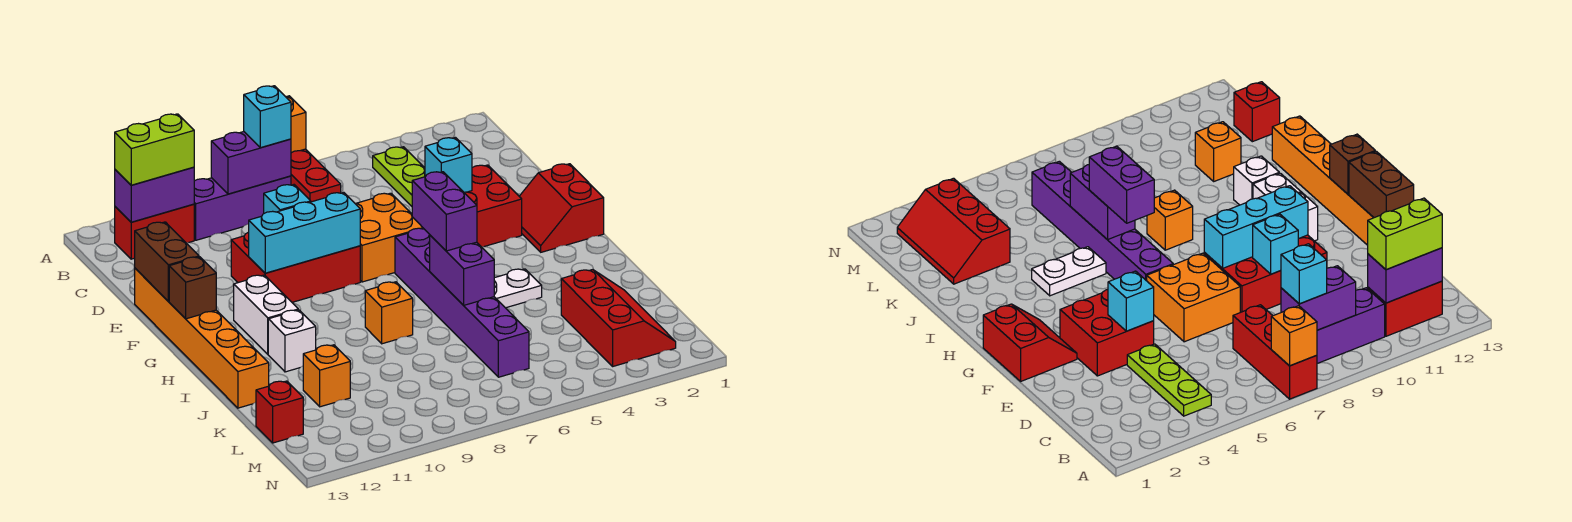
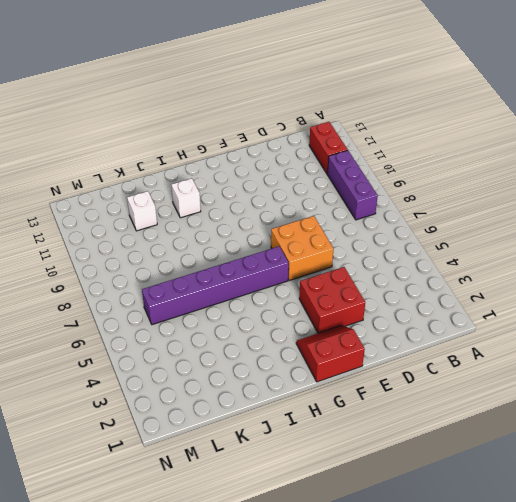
white 1x1 brick [127,191,157,231] -> orange 1x1 brick [303,345,350,407]
none -> red 1x3 brick [291,149,341,202]
none -> lime 1x3 plate [373,147,425,206]
none -> red 2x3 brick [231,232,360,302]

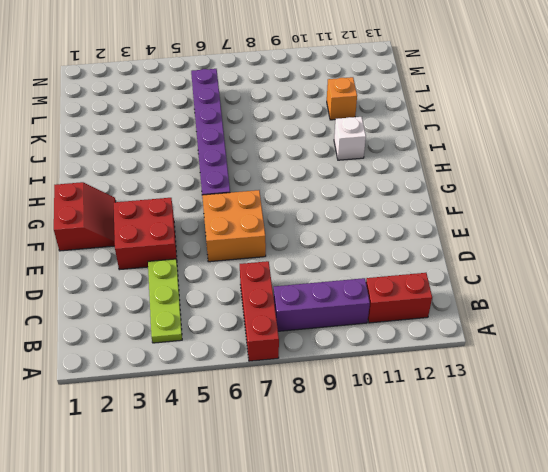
none -> red 2x3 brick [231,232,360,302]
none -> orange 1x6 brick [135,268,269,408]
none -> white 1x2 brick [234,275,298,354]

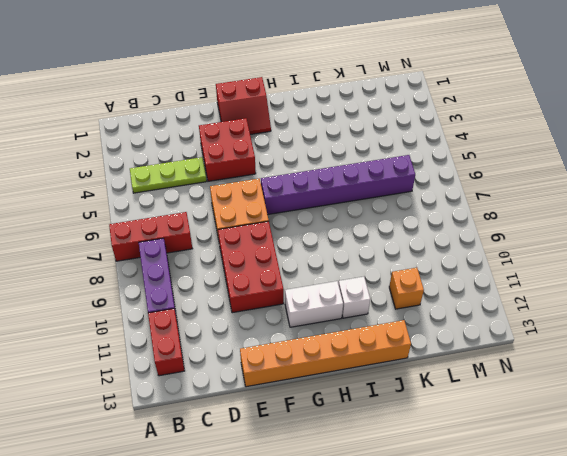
none -> white 1x2 plate [494,269,542,308]
none -> orange 1x1 brick [365,282,413,344]
none -> red 2x3 slope [561,270,676,366]

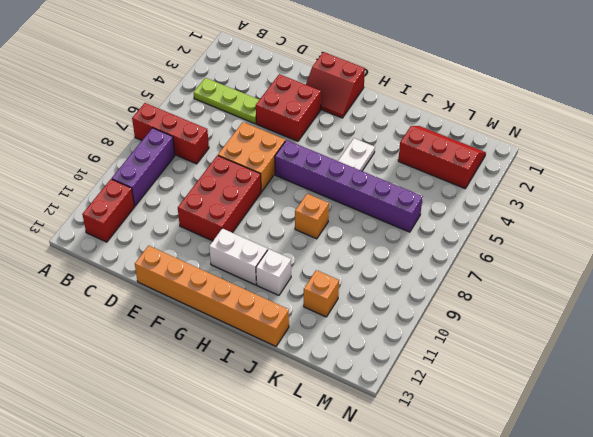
none -> red 1x1 brick [256,381,303,443]
none -> orange 1x1 brick [286,96,306,153]
none -> purple 1x2 brick [211,132,291,194]

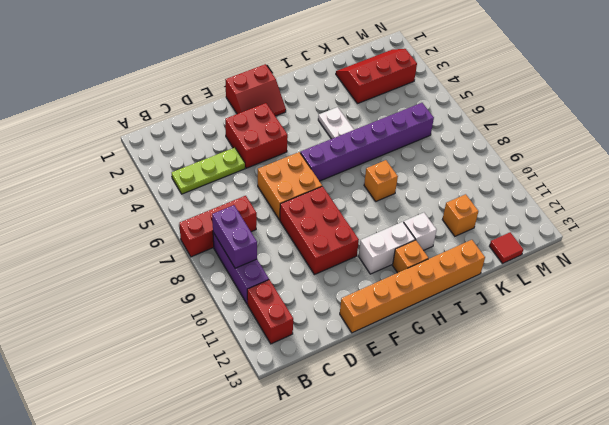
orange 1x1 brick [393,240,428,273] -> orange 1x1 brick moved to [286,96,306,153]
red 1x1 tile [489,232,523,263] -> red 1x1 brick [256,381,303,443]
none -> purple 1x2 brick [115,167,194,222]
none -> cyan 1x1 brick [425,137,472,192]
none -> cyan 1x1 brick [264,185,311,213]

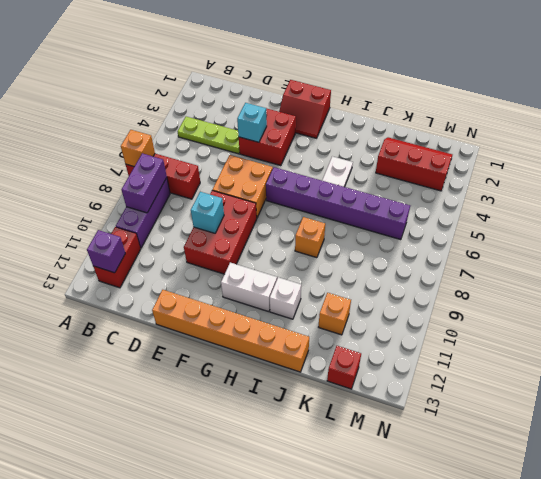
purple 1x1 brick [87,230,125,273] -> purple 1x2 brick [115,167,194,222]
none -> brown 1x2 brick [135,222,199,301]
none -> cyan 1x3 brick [249,192,360,273]
none -> brown 1x1 brick [169,257,216,319]

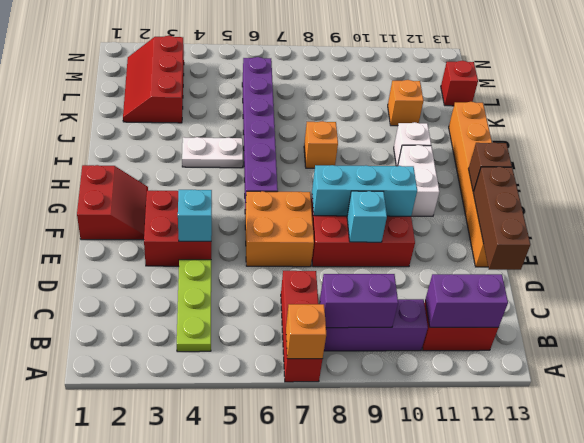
brown 1x3 brick [473,167,530,270] -> brown 1x2 brick [135,222,199,301]
none -> purple 1x2 brick [430,235,494,305]
none -> cyan 1x1 brick [244,86,291,148]
none -> lime 1x2 brick [115,114,194,185]

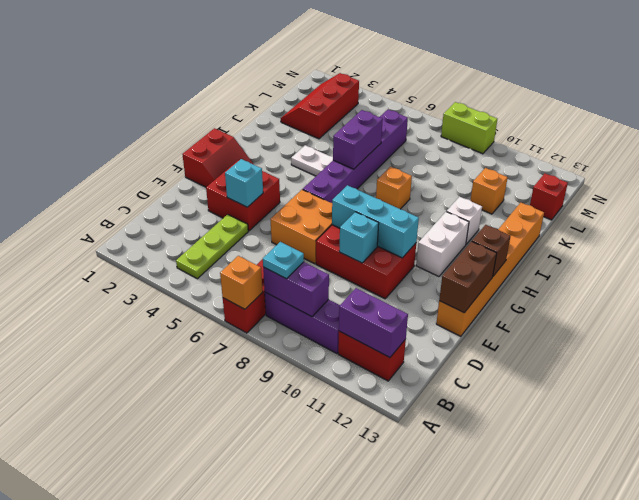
cyan 1x1 plate [263,242,304,279] -> cyan 1x1 brick [244,86,291,148]
lime 1x2 brick [441,102,497,154] -> lime 1x2 brick moved to [115,114,194,185]
none -> purple 1x2 brick [412,172,477,251]

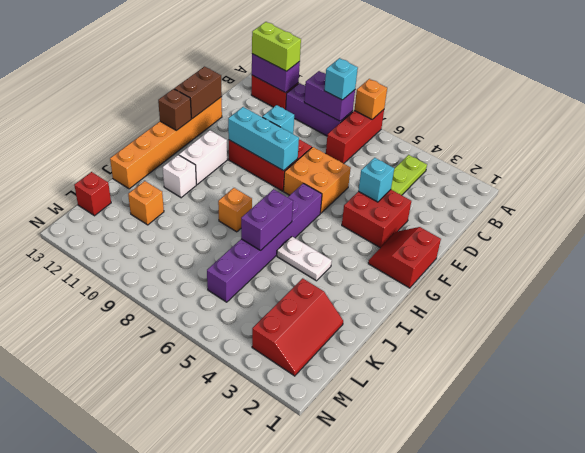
none -> purple 1x2 brick [412,172,477,251]

